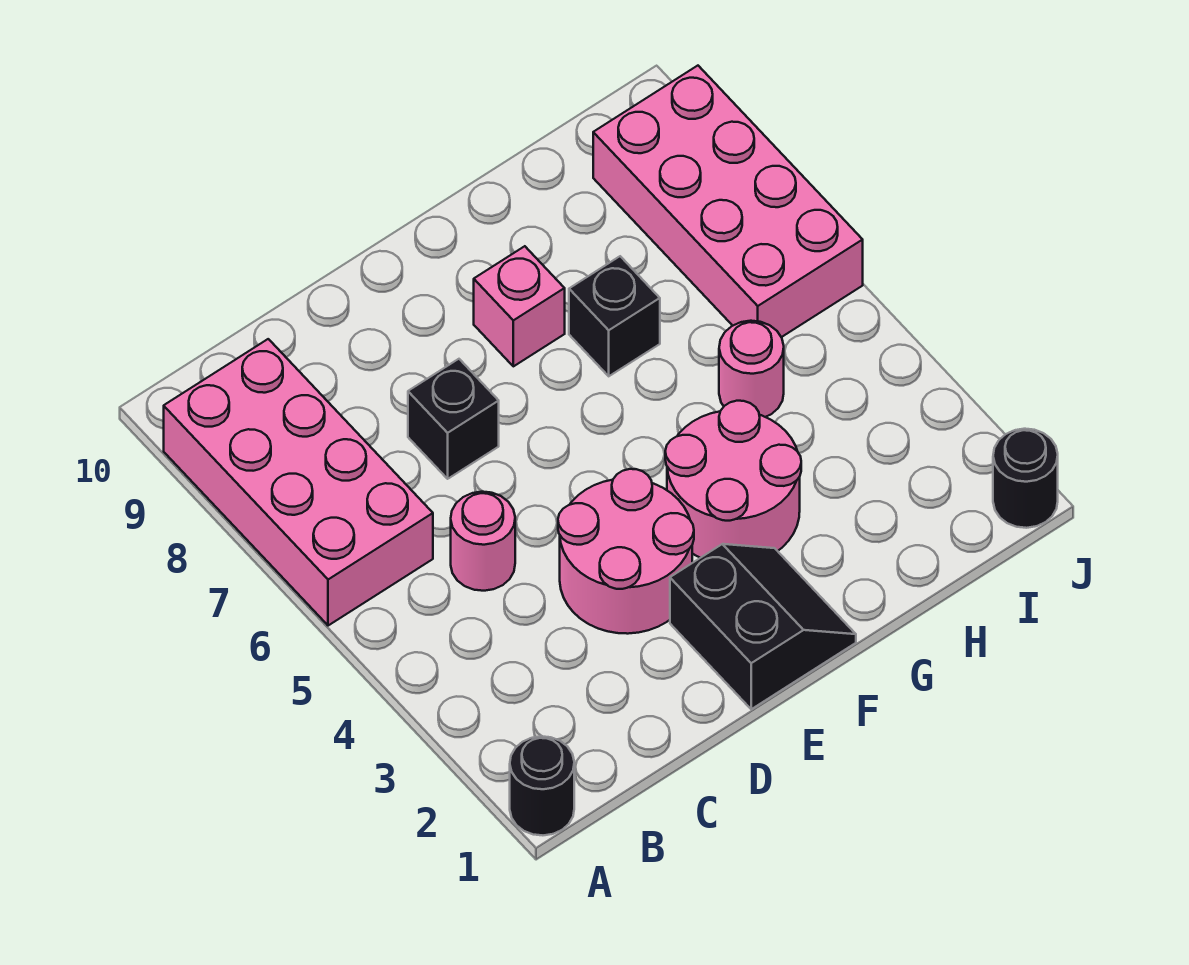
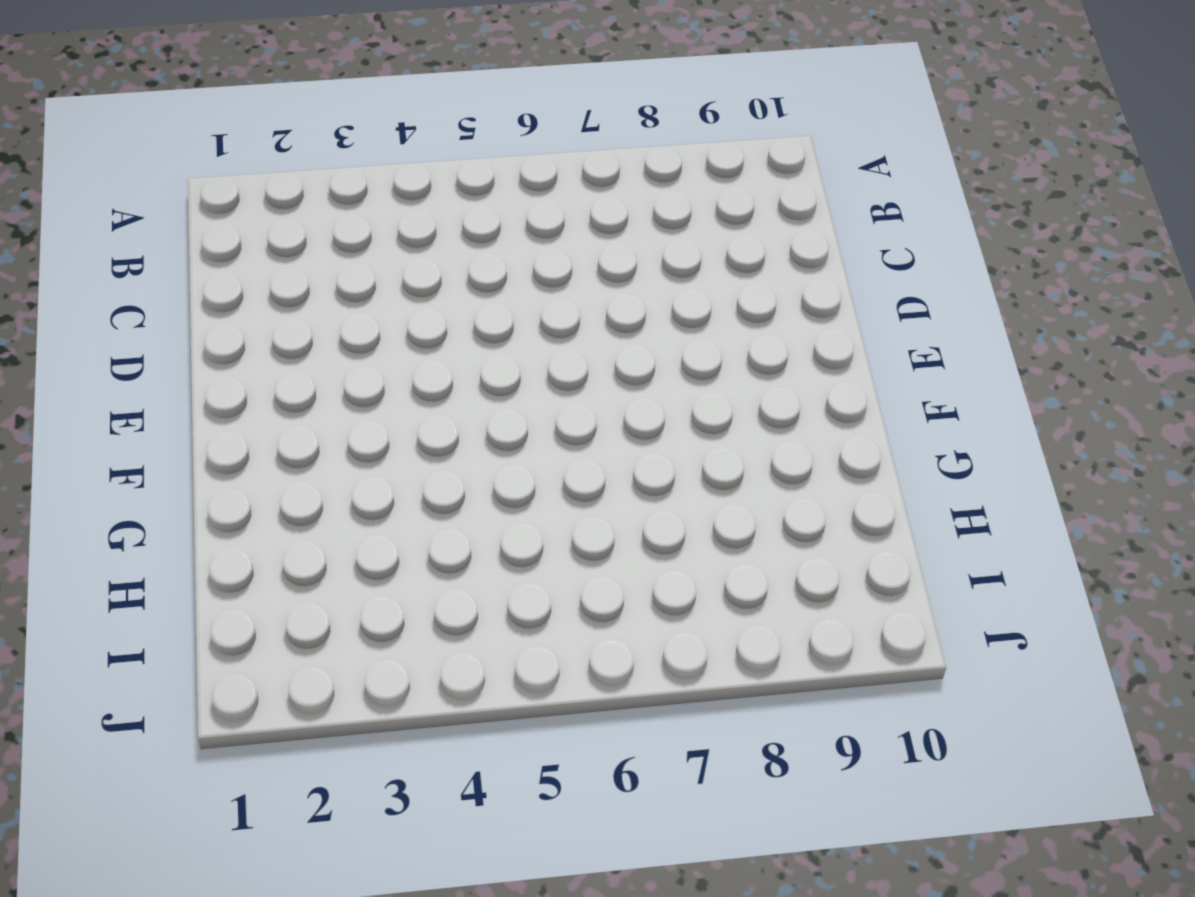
none -> black 1x1 round brick [510,736,574,835]
none -> pink 2x4 brick [164,339,433,626]
none -> pink 1x1 round brick [451,492,515,591]

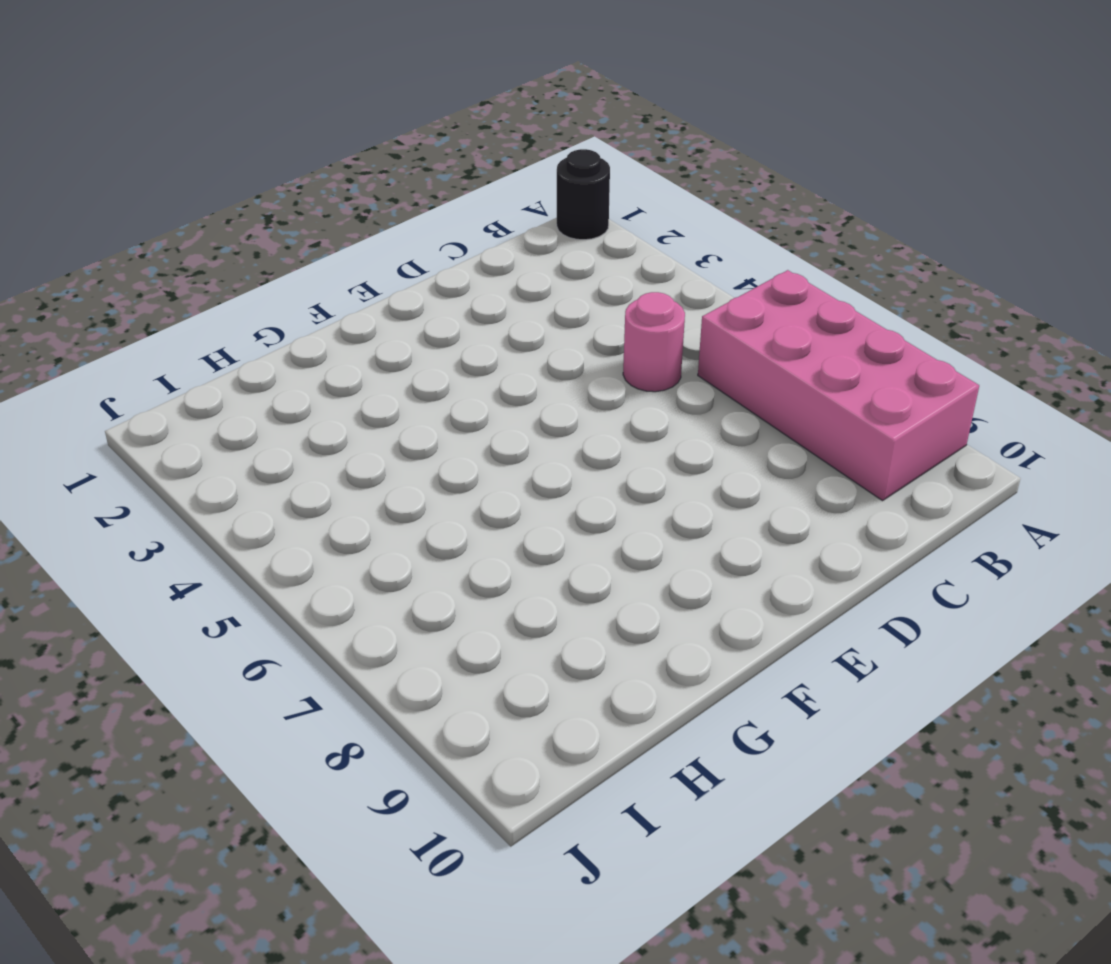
none -> pink 2x2 round brick [558,469,694,634]
none -> black 1x1 brick [408,359,499,479]
none -> black 2x2 slope [670,544,856,709]

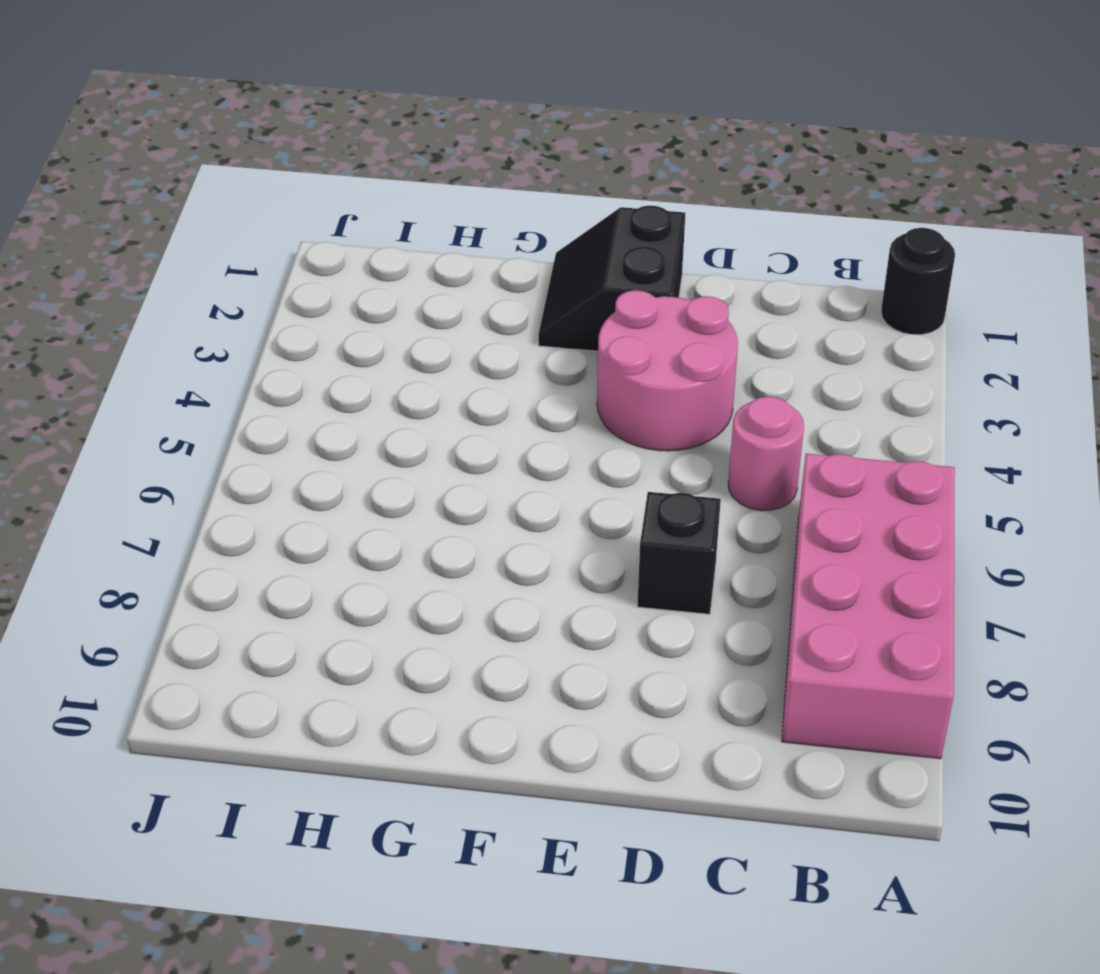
none -> pink 2x2 round brick [665,401,801,558]
none -> pink 1x1 brick [474,246,565,366]
none -> black 1x1 brick [569,256,660,376]

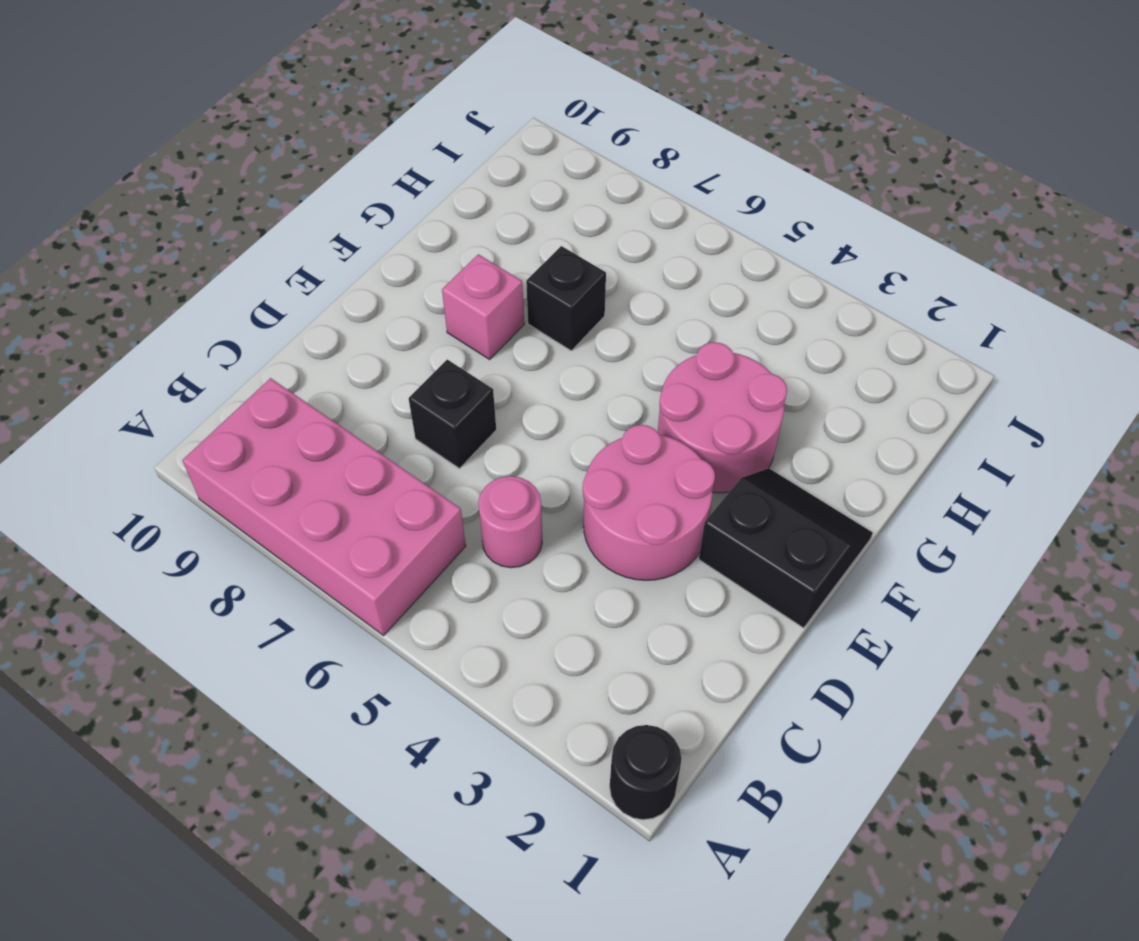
none -> pink 1x1 round brick [719,321,784,417]
none -> pink 2x4 brick [593,66,863,337]
none -> black 1x1 round brick [993,429,1058,528]

